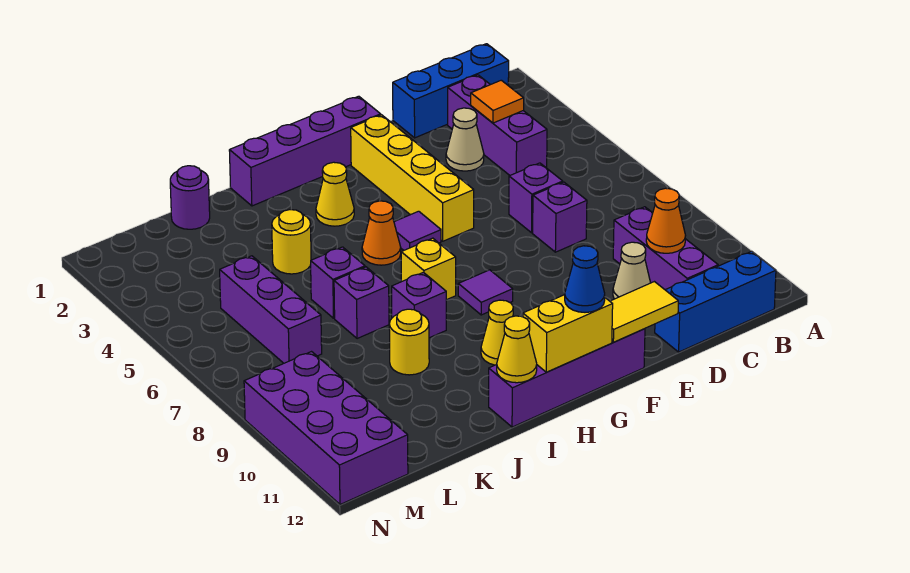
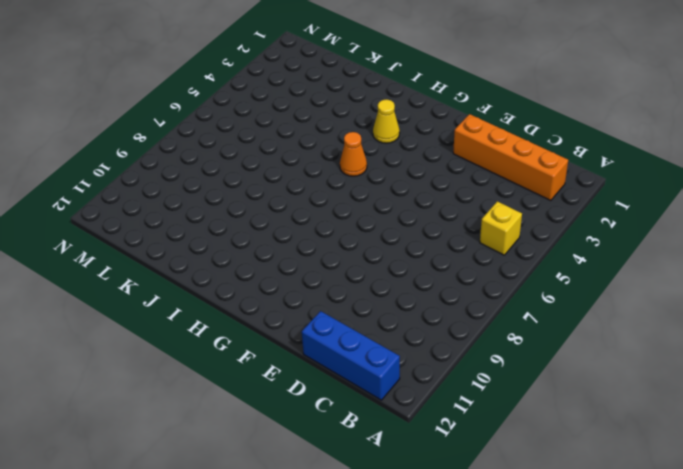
orange 1x4 brick [453,114,568,201] -> purple 1x3 brick [448,75,547,175]
yellow 1x1 brick [480,201,522,255] -> yellow 1x1 brick moved to [401,238,456,300]
none -> blue 1x3 brick [393,44,509,138]
none -> purple 1x3 brick [613,207,718,290]
none -> tan 1x1 cone [446,108,484,171]
none -> purple 1x1 brick [509,163,563,233]

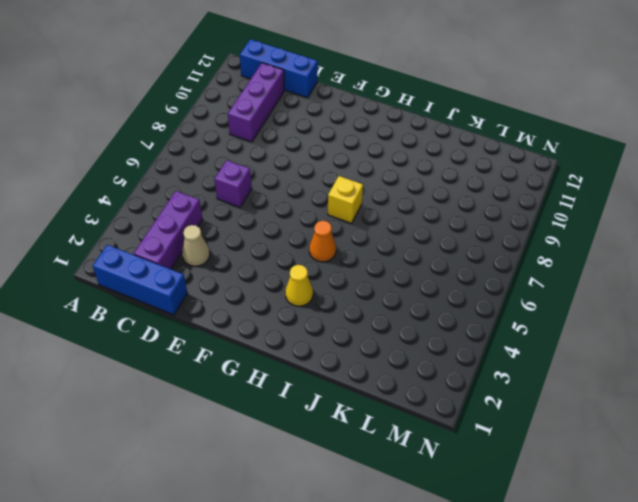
none -> purple 1x1 brick [533,182,587,252]
none -> tan 1x1 cone [613,242,651,299]
none -> purple 1x4 brick [229,96,381,206]
none -> yellow 1x4 brick [351,115,474,241]

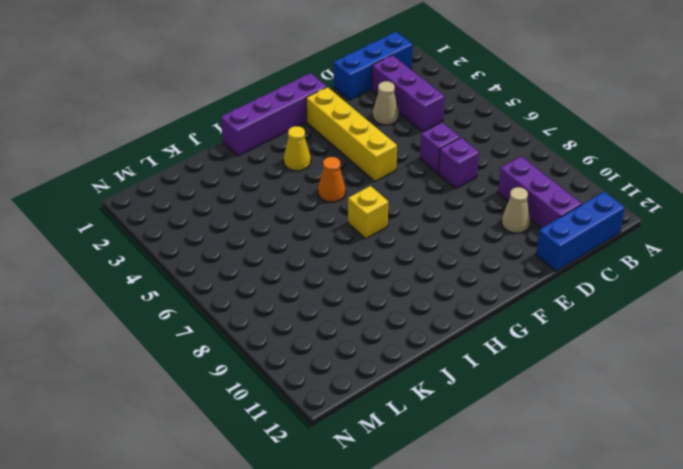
none -> purple 1x4 brick [489,329,645,427]
none -> purple 1x1 tile [394,211,441,250]
none -> purple 1x1 tile [458,270,513,315]
none -> yellow 1x1 cone [481,300,513,365]

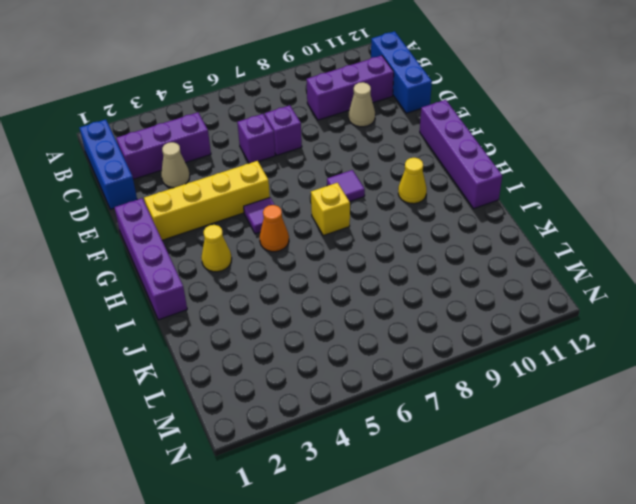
none -> purple 1x1 brick [392,272,446,338]
none -> yellow 1x1 round brick [272,210,311,274]
none -> purple 1x1 brick [311,247,365,318]
none -> purple 1x1 brick [334,267,389,339]

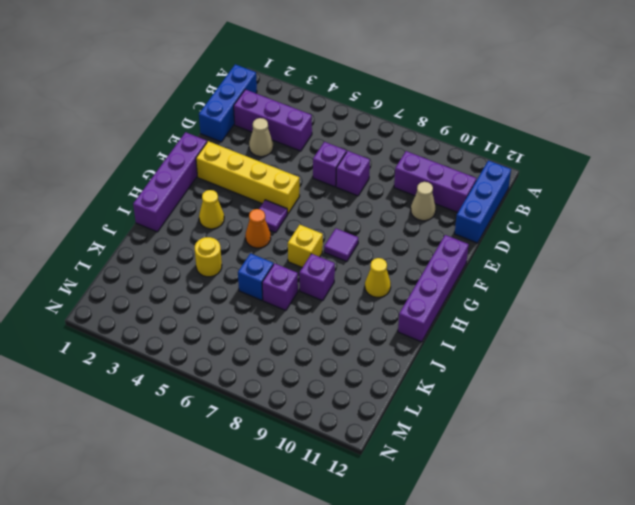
blue 1x1 brick [238,253,273,300] -> purple 1x1 brick [311,247,365,318]
none -> yellow 1x1 round brick [389,309,429,375]
none -> purple 1x1 round brick [170,166,210,229]
none -> purple 1x3 brick [220,256,322,363]
none -> purple 2x4 brick [244,352,408,505]

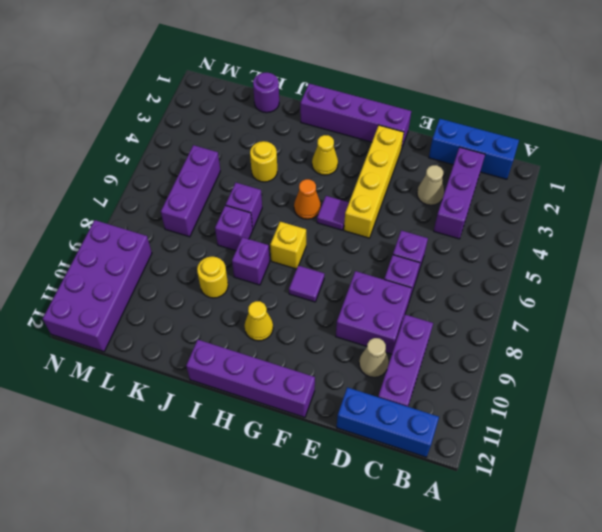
purple 2x2 brick [336,271,412,354] -> none
none -> orange 1x1 tile [471,80,524,123]
none -> orange 1x1 cone [646,188,685,253]
none -> yellow 1x2 tile [610,282,678,342]
none -> yellow 1x2 brick [523,295,613,372]

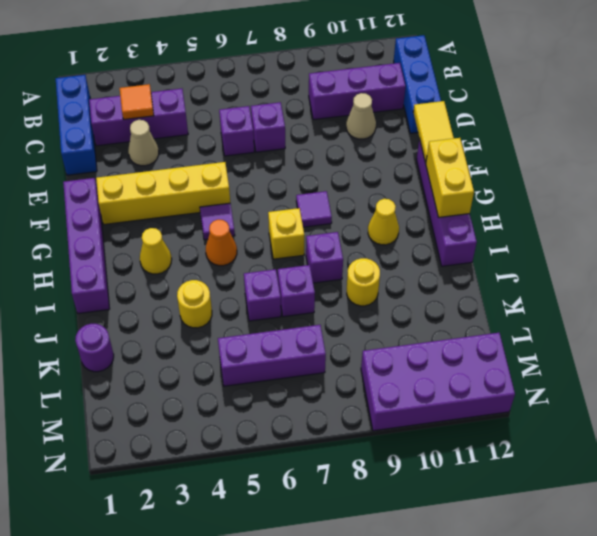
none -> orange 1x1 cone [646,188,685,253]
none -> yellow 1x1 cone [497,316,537,383]
none -> blue 1x1 cone [565,246,605,312]

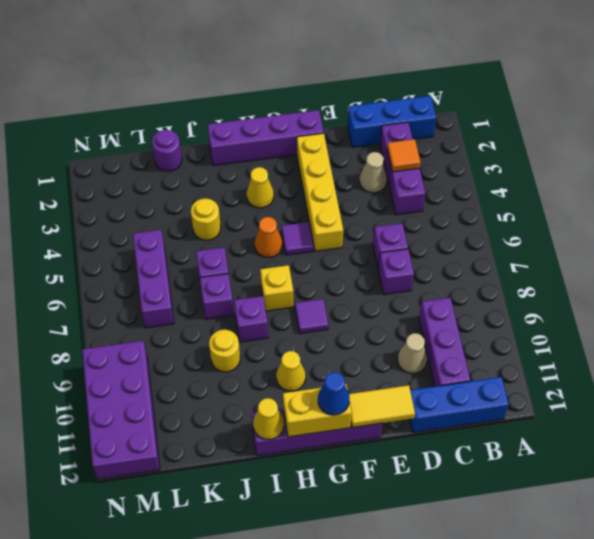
none -> orange 1x1 cone [646,188,685,253]

